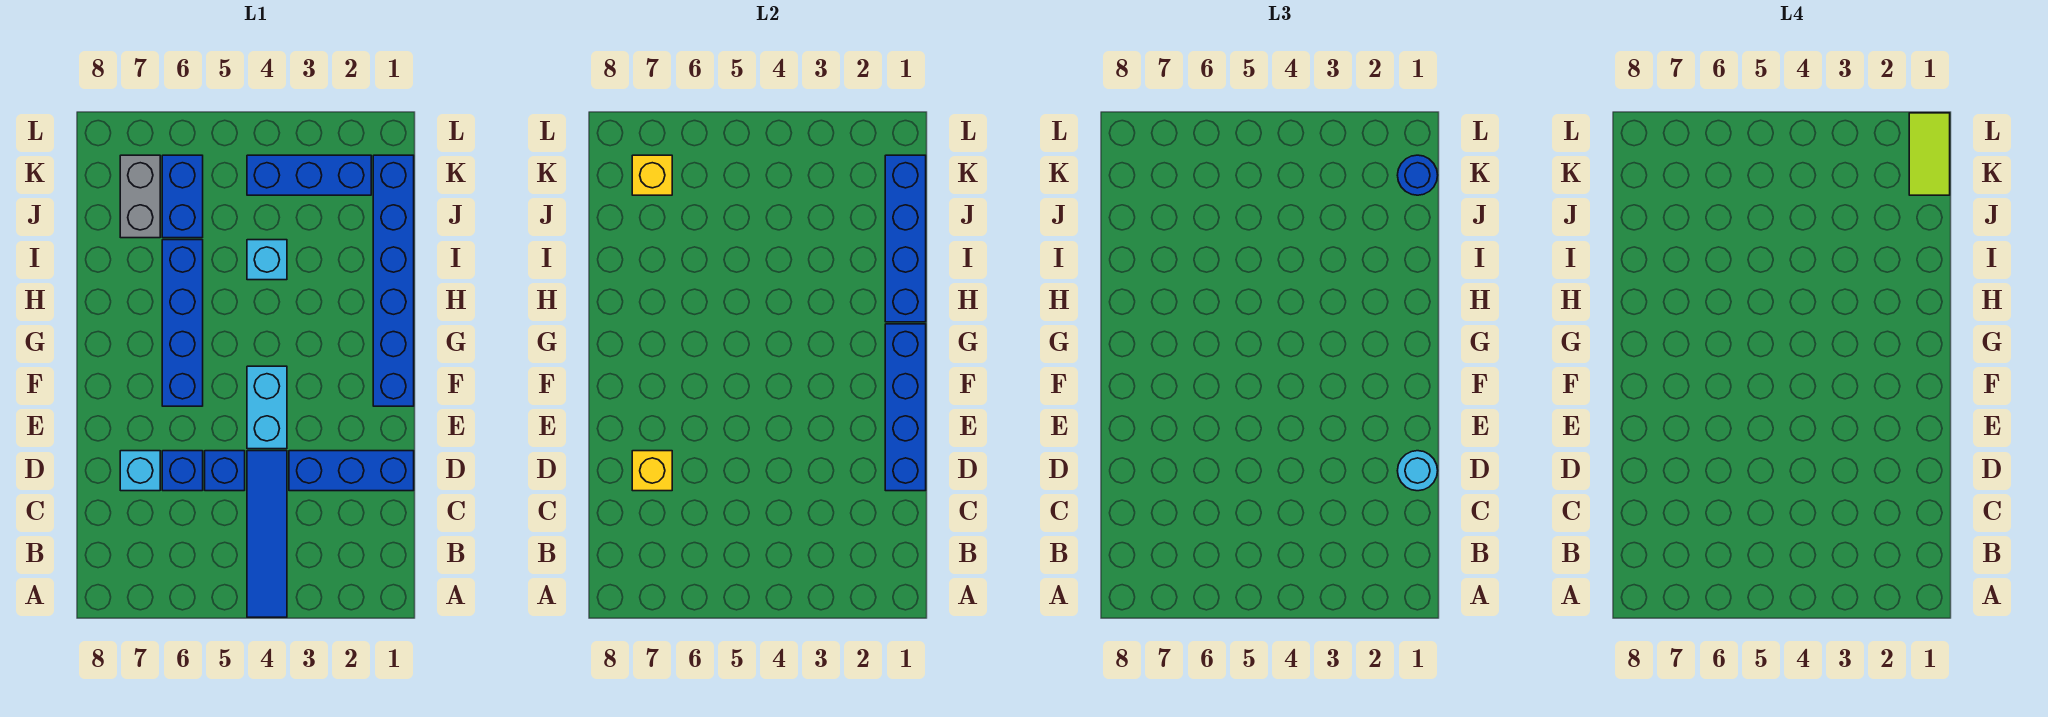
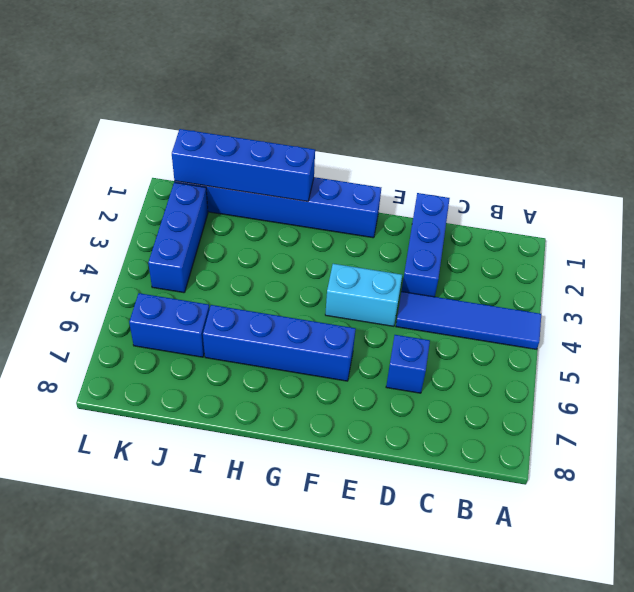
none -> blue 1x1 brick [205,451,245,491]
none -> cyan 1x1 brick [120,451,160,491]
none -> cyan 1x1 brick [247,240,287,280]

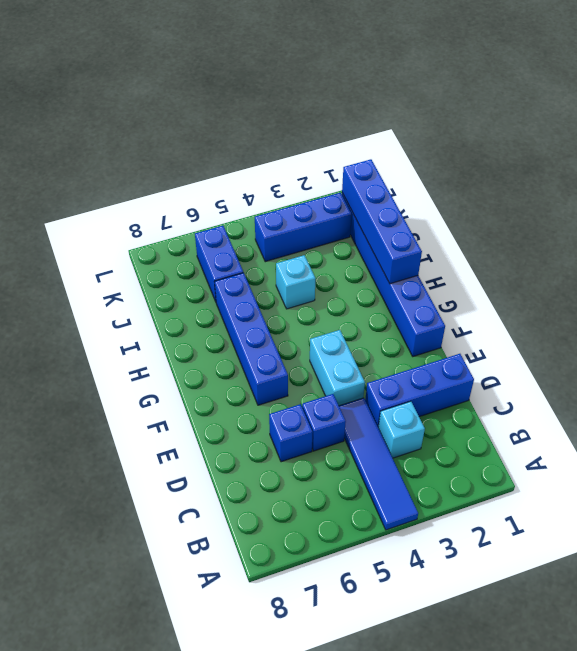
cyan 1x1 brick [378,401,425,458] -> cyan 1x1 brick moved to [120,451,160,491]
none -> grey 1x2 brick [120,155,160,238]
none -> blue 1x4 brick [885,324,926,491]
none -> yellow 1x1 brick [632,451,672,491]

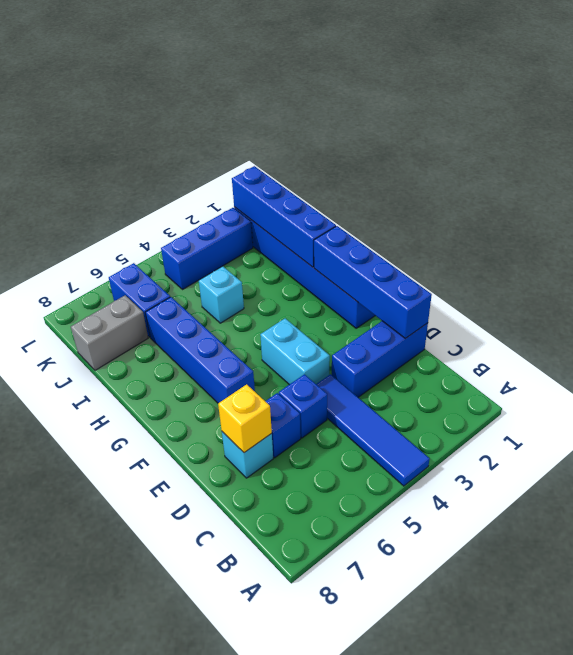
grey 1x2 brick [71,295,148,370] -> grey 1x2 brick turned to [120,155,160,238]
none -> yellow 1x1 brick [632,155,672,195]
none -> cyan 1x1 round brick [1397,451,1438,491]
none -> blue 1x1 round brick [1397,155,1438,195]

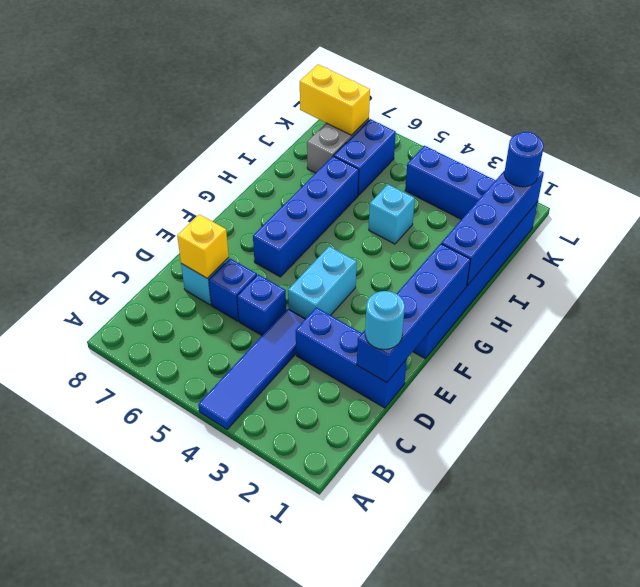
yellow 1x2 brick [300,64,370,135] -> yellow 1x1 brick [632,155,672,195]
none -> lime 1x2 tile [1909,113,1950,195]

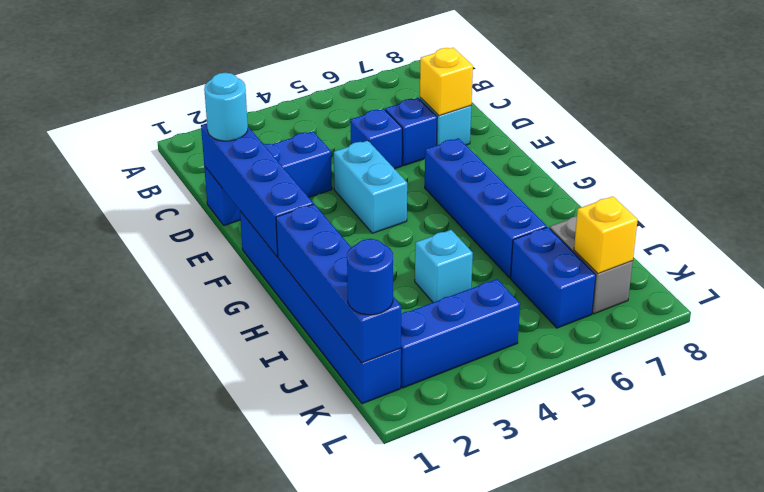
none -> blue 1x4 tile [247,451,287,617]
none -> lime 1x2 tile [1909,113,1950,195]

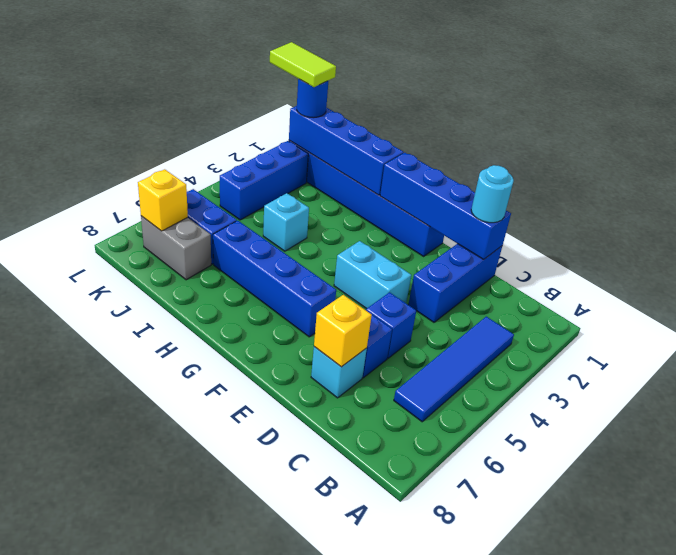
blue 1x4 tile [394,316,514,422] -> blue 1x4 tile turned to [247,451,287,617]

